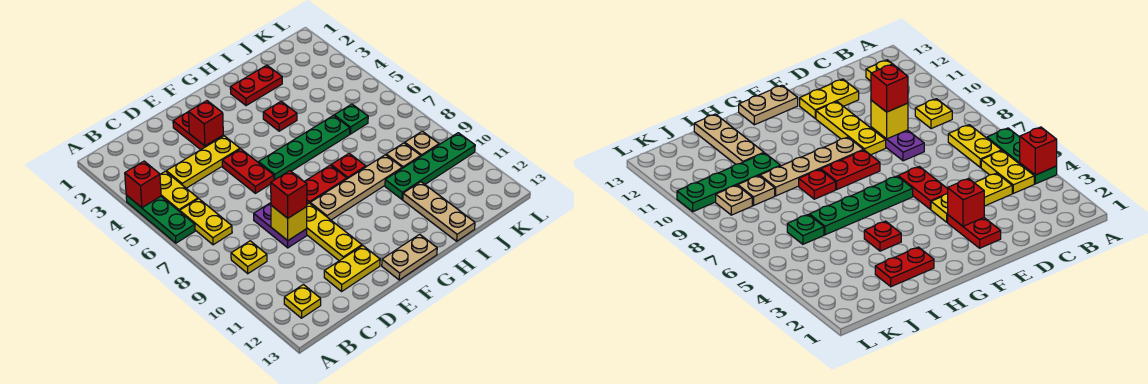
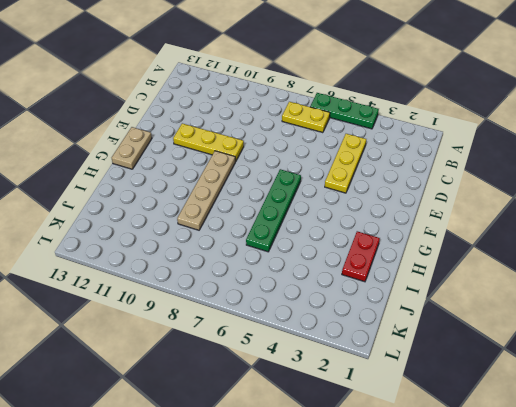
none -> yellow 1x2 plate [160,171,198,212]
none -> yellow 1x1 plate [231,241,267,274]
none -> yellow 1x1 plate [284,285,321,318]

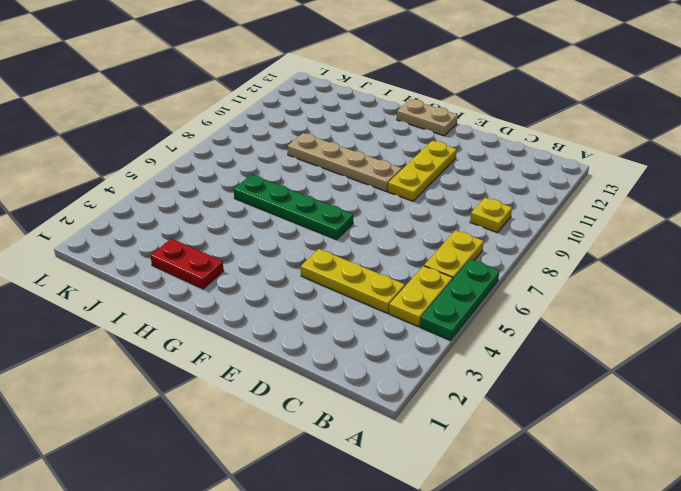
none -> yellow 1x1 plate [284,285,321,318]
none -> purple 1x2 plate [254,203,307,248]
none -> yellow 1x2 plate [324,246,380,291]

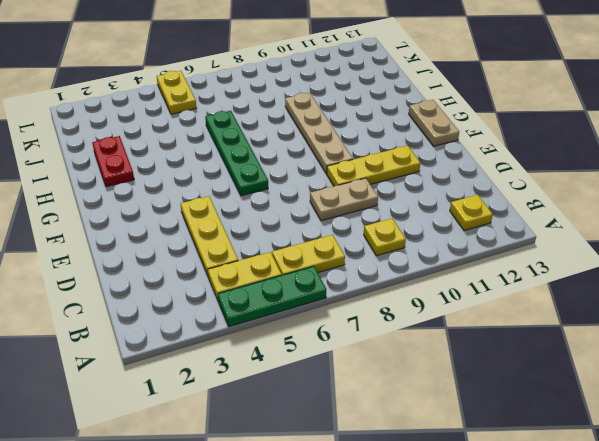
tan 1x2 plate [310,178,378,221] -> purple 1x2 plate [254,203,307,248]
yellow 1x2 plate [157,71,196,114] -> yellow 1x2 plate moved to [324,246,380,291]
none -> red 1x2 plate [173,112,223,150]
none -> red 1x2 plate [222,149,274,193]
none -> red 1x2 plate [304,165,347,204]

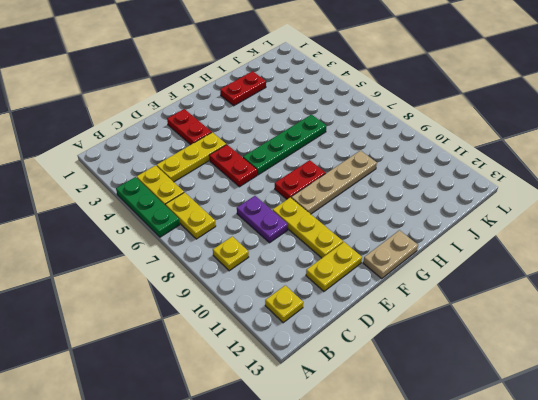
none -> red 1x1 plate [263,101,297,131]
none -> red 1x1 plate [331,153,366,179]
none -> green 1x4 plate [385,133,475,199]

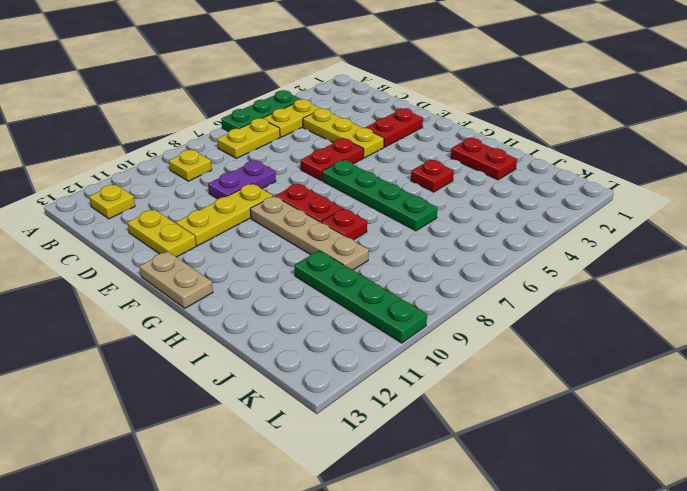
none -> tan 1x3 plate [403,182,475,241]
none -> green 1x1 plate [334,104,368,134]
none -> tan 1x1 plate [386,143,421,168]

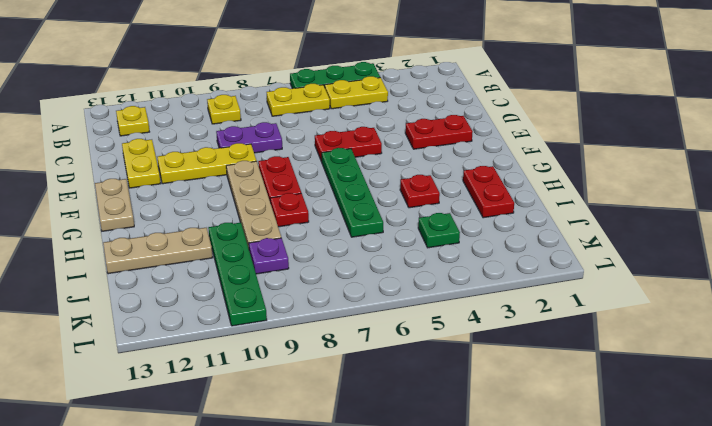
green 1x1 plate [418,213,460,248] -> green 1x1 plate moved to [334,104,368,134]
purple 1x1 plate [249,238,289,274] -> tan 1x1 plate [386,143,421,168]
none -> yellow 1x3 plate [166,136,240,188]
none -> tan 1x1 plate [405,131,439,156]
none -> red 1x1 brick [125,161,161,208]

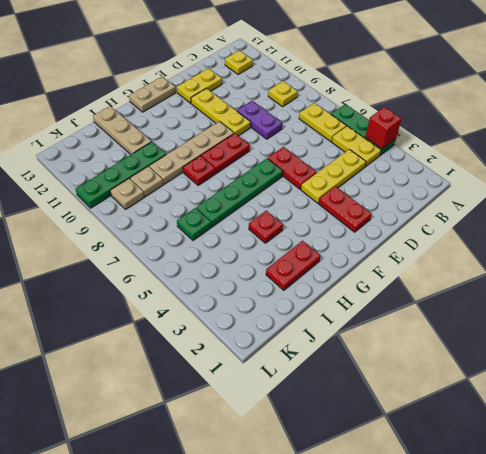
none -> yellow 1x1 brick [271,205,307,240]
none -> red 1x1 brick [188,101,223,146]
none -> red 1x1 brick [271,171,307,218]

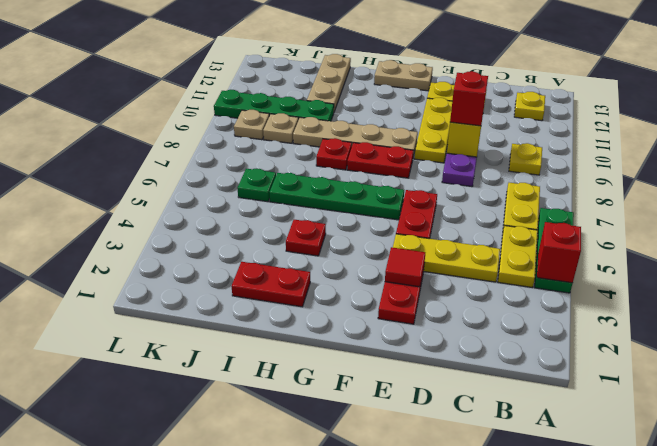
red 1x1 tile [385,247,425,287] -> red 1x1 brick [188,101,223,146]

